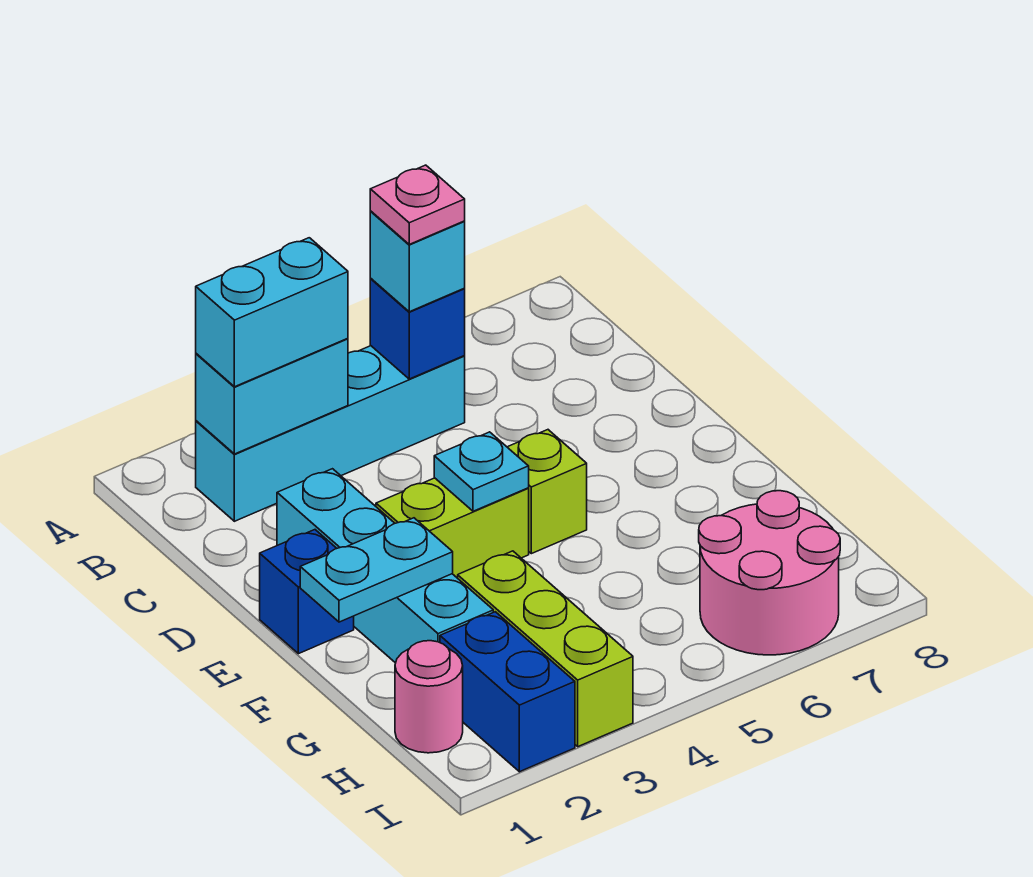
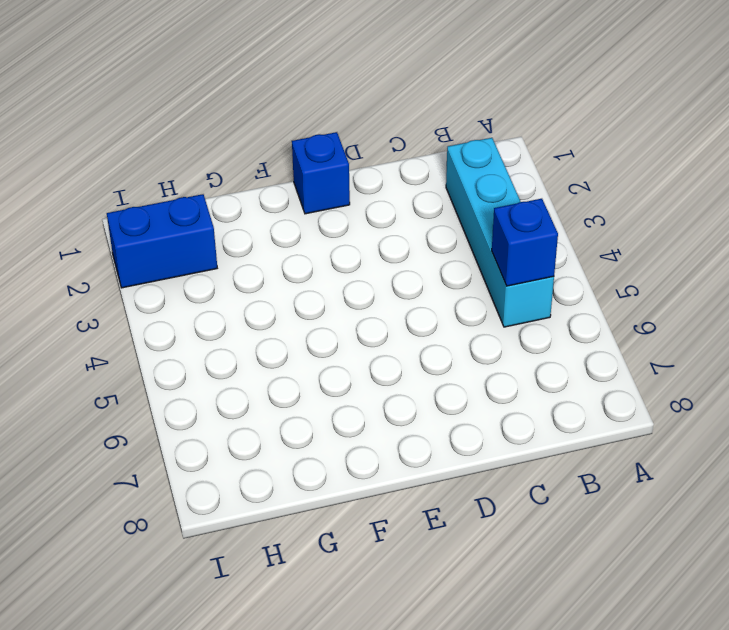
none -> cyan 1x4 brick [277,469,493,663]
none -> lime 1x2 brick [376,478,529,578]
none -> lime 1x1 brick [508,430,587,554]

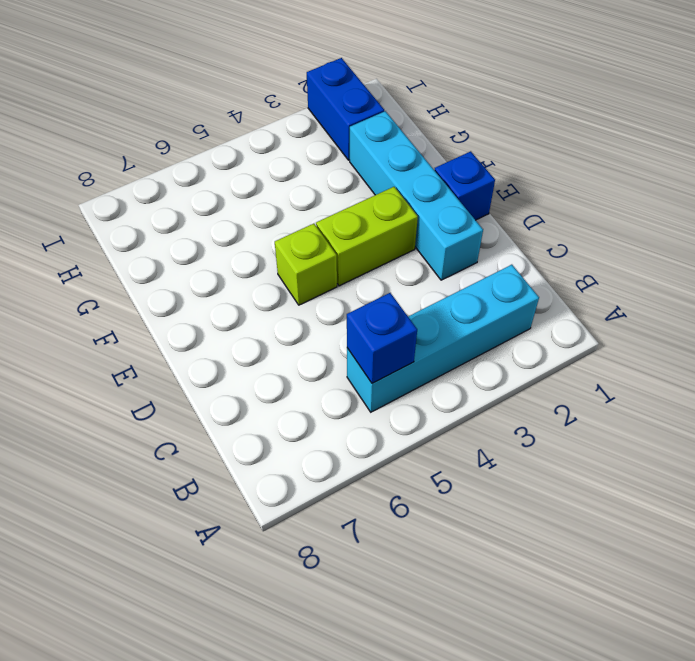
none -> lime 1x3 brick [458,551,633,747]
none -> pink 1x1 round brick [395,641,463,753]
none -> pink 2x2 round brick [699,491,840,655]

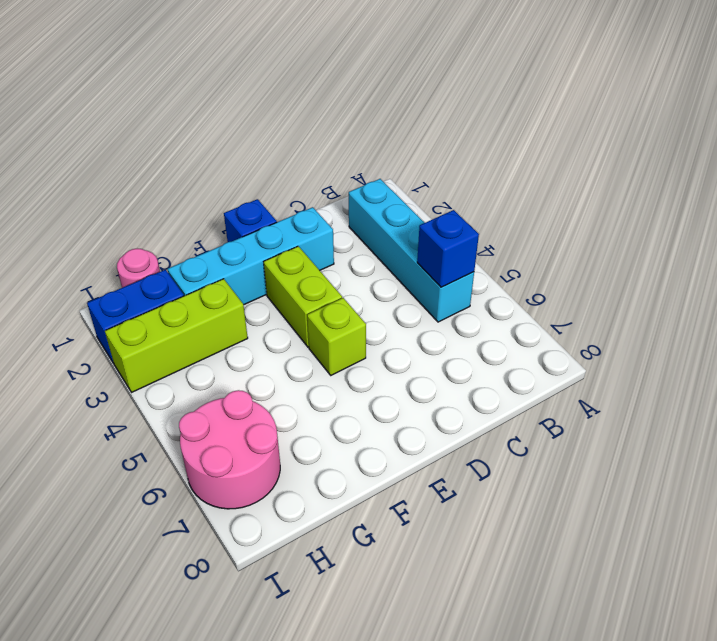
none -> cyan 1x2 brick [196,338,348,454]
none -> cyan 1x1 plate [434,432,529,511]
none -> cyan 1x2 plate [300,518,453,622]

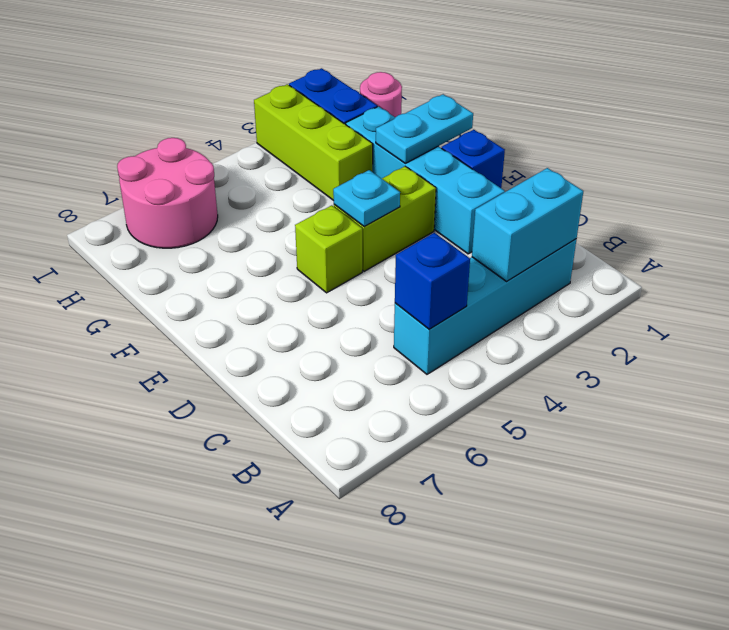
none -> cyan 1x2 brick [196,238,348,387]
none -> cyan 1x1 brick [370,212,465,312]
none -> pink 1x1 plate [370,165,465,244]

